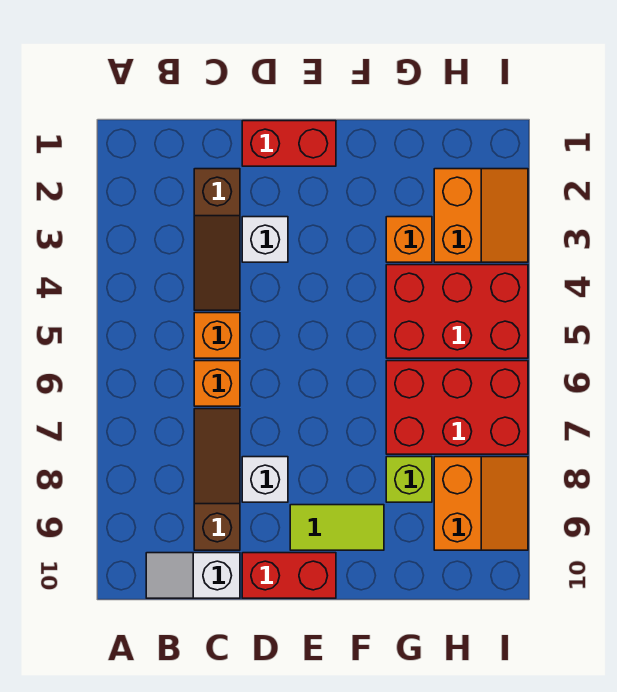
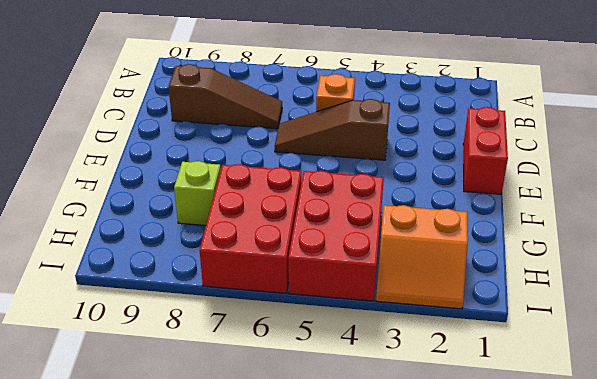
brown 1x3 slope [275,99,390,160] -> brown 1x3 slope moved to [194,169,240,310]
none -> white 1x2 slope [146,553,240,598]
none -> orange 1x1 brick [194,361,240,406]
none -> white 1x1 brick [242,217,288,262]

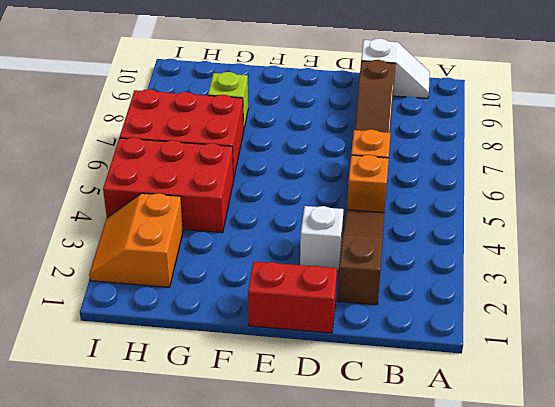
none -> white 1x1 brick [242,457,288,502]
none -> red 1x2 brick [242,553,336,598]
none -> lime 1x2 tile [290,505,384,550]

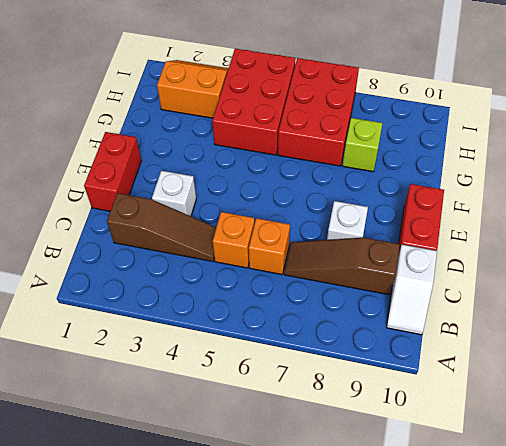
none -> lime 1x2 tile [290,505,384,550]
none -> orange 1x1 brick [386,217,432,262]
none -> orange 2x2 slope [434,457,528,550]

